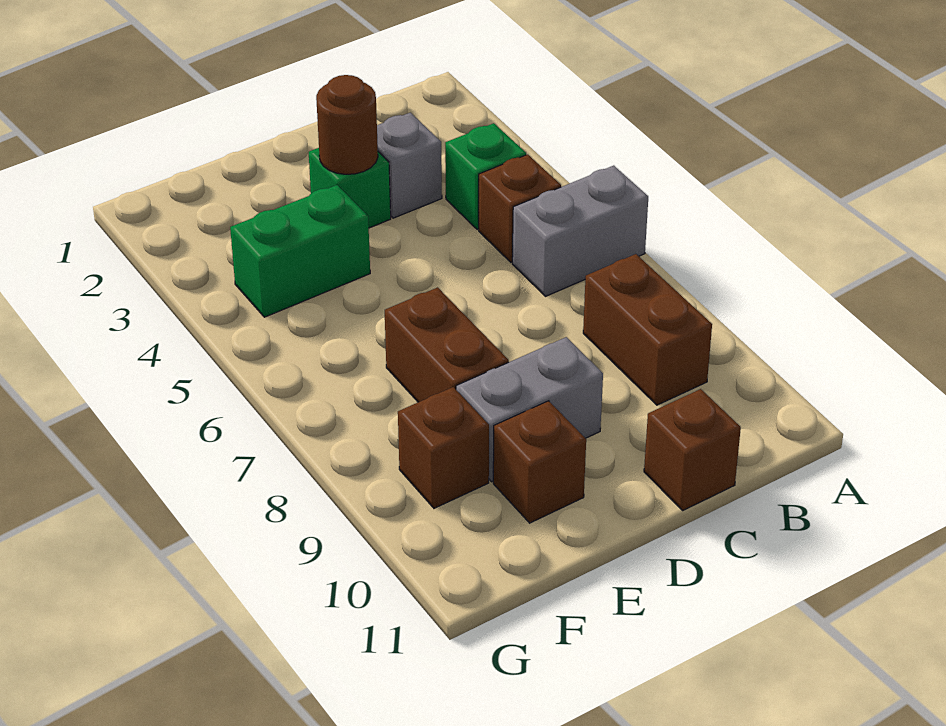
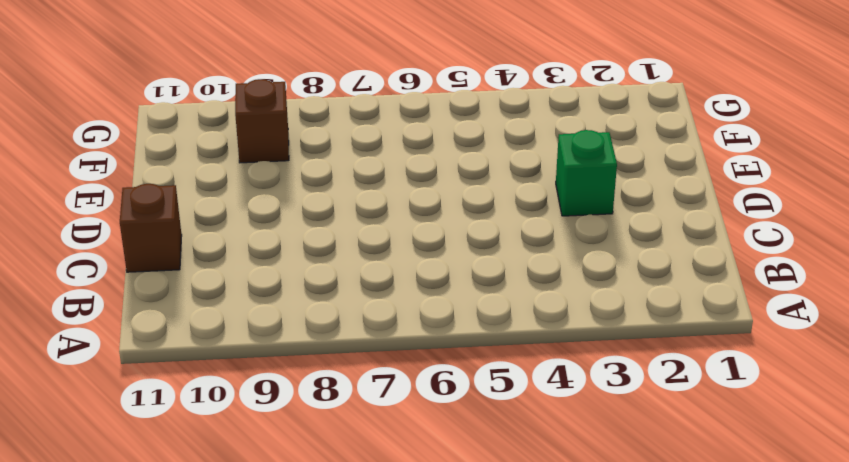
none -> grey 1x2 brick [512,166,648,296]
none -> green 1x1 brick [445,123,526,229]
none -> brown 1x1 brick [479,154,561,262]

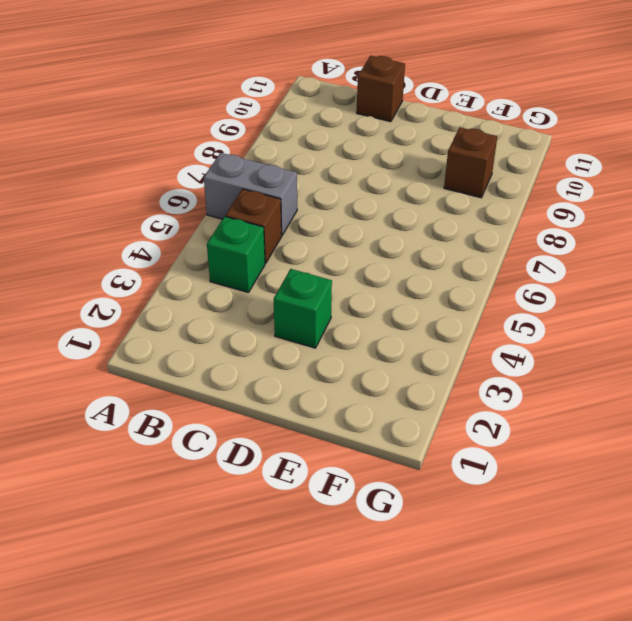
none -> brown 1x2 brick [583,254,712,405]
none -> grey 1x1 brick [377,113,442,218]
none -> grey 1x2 brick [456,337,603,482]

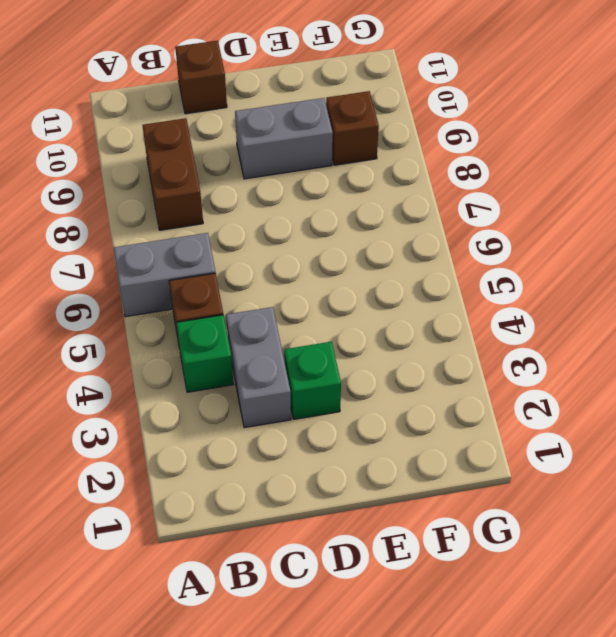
grey 1x2 brick [226,307,291,428] -> grey 1x1 brick [377,113,442,218]
none -> green 1x2 brick [230,185,370,317]
none -> brown 1x2 brick [385,287,509,402]
none -> brown 1x1 brick [493,401,586,523]

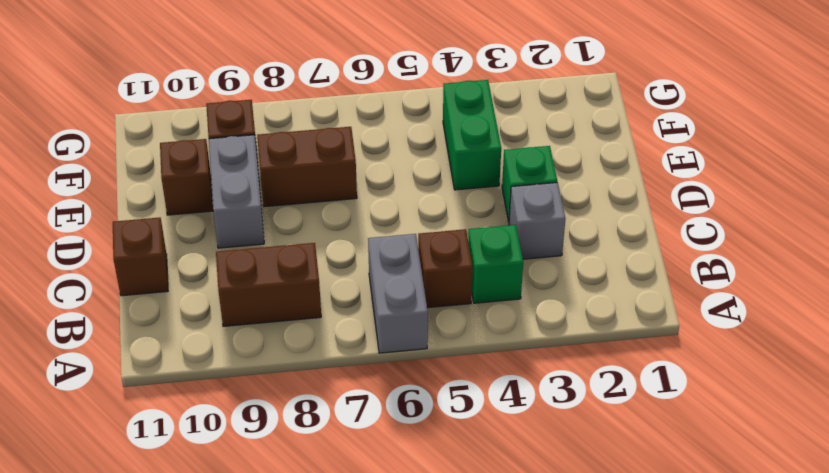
none -> brown 1x1 round brick [316,75,378,174]

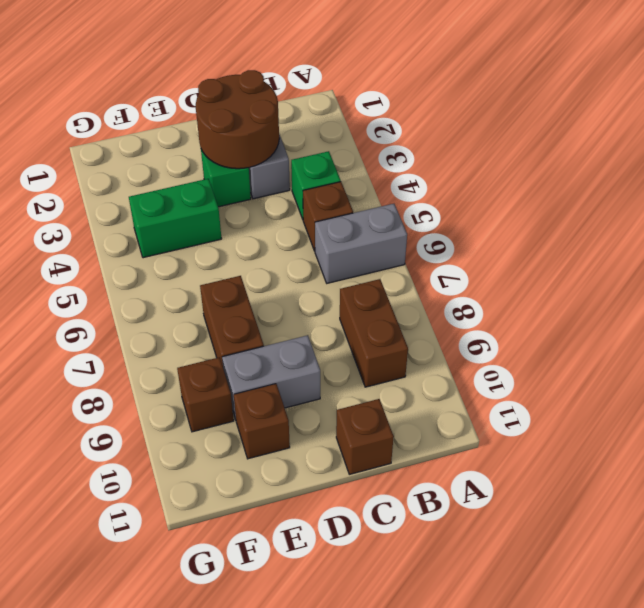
brown 2x2 round brick [196,70,279,169] -> brown 1x1 round brick [316,75,378,174]

